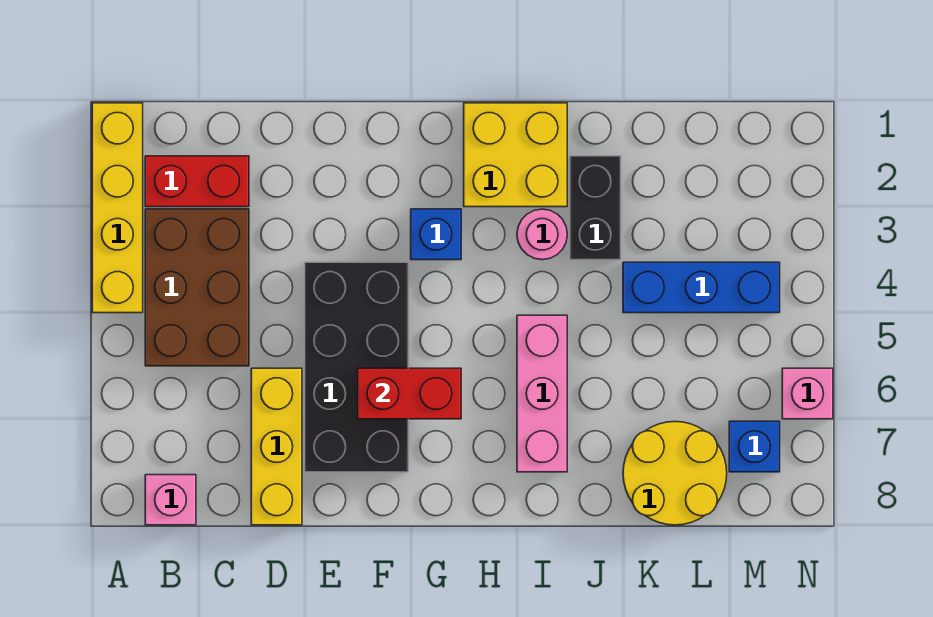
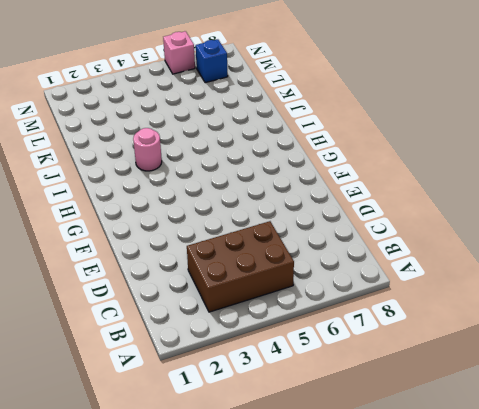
none -> yellow 1x4 brick [92,103,143,313]
none -> red 1x2 brick [145,156,249,207]
none -> pink 1x1 brick [145,475,196,525]

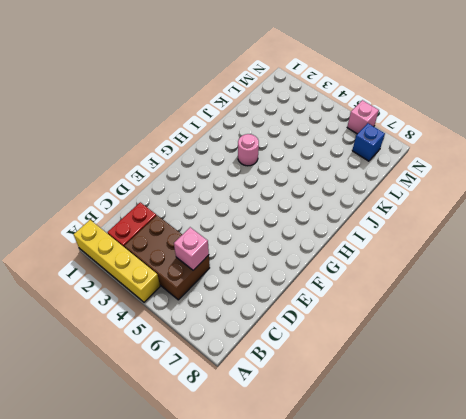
pink 1x1 brick [174,227,209,270] -> pink 1x1 brick moved to [145,475,196,525]
none -> yellow 1x3 brick [251,368,302,525]
none -> black 2x4 brick [305,262,408,472]
none -> blue 1x1 brick [411,209,461,260]

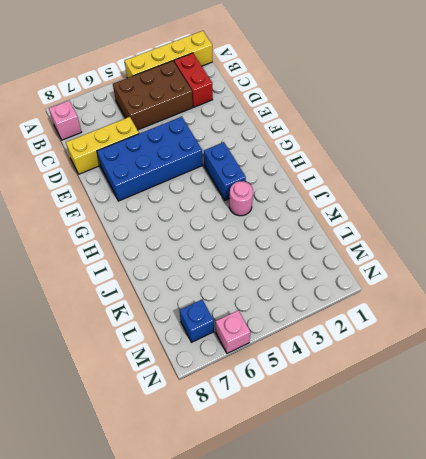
blue 2x4 brick [97,117,203,201] -> black 2x4 brick [305,262,408,472]
blue 1x2 brick [204,142,246,200] -> blue 1x1 brick [411,209,461,260]
none -> yellow 2x2 brick [464,103,567,207]
none -> pink 1x3 brick [517,315,567,472]
none -> black 1x2 brick [570,156,621,260]

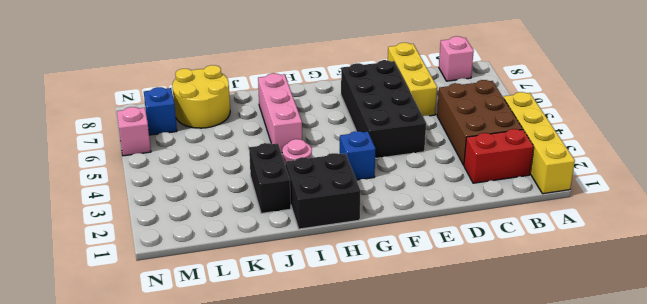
black 2x2 brick [286,153,361,229] -> yellow 2x2 brick [464,103,567,207]
none -> blue 1x3 brick [623,262,780,313]
none -> red 1x2 brick [358,368,461,419]

